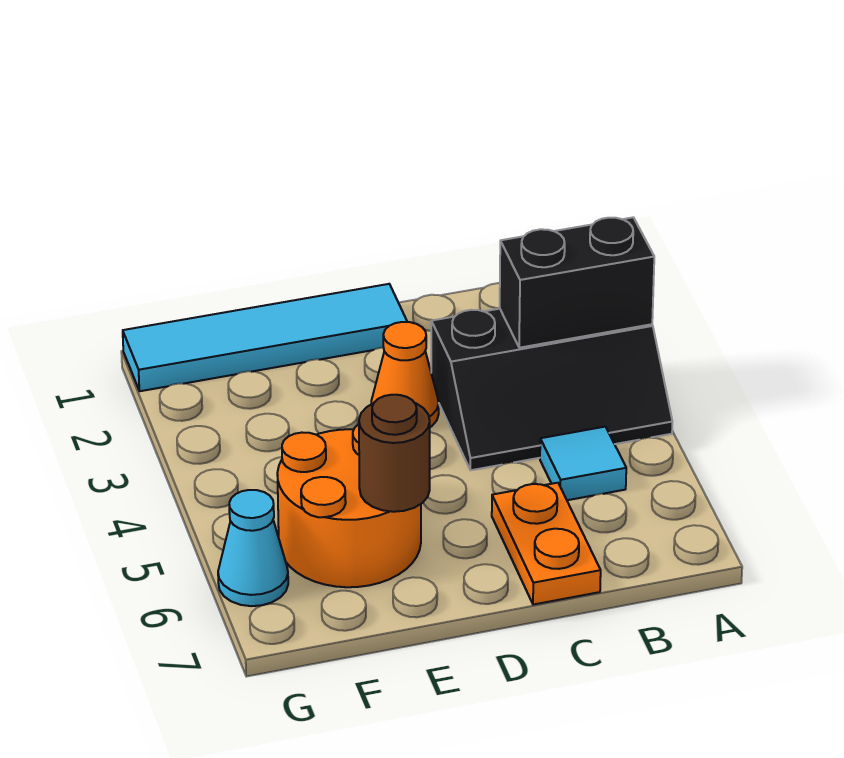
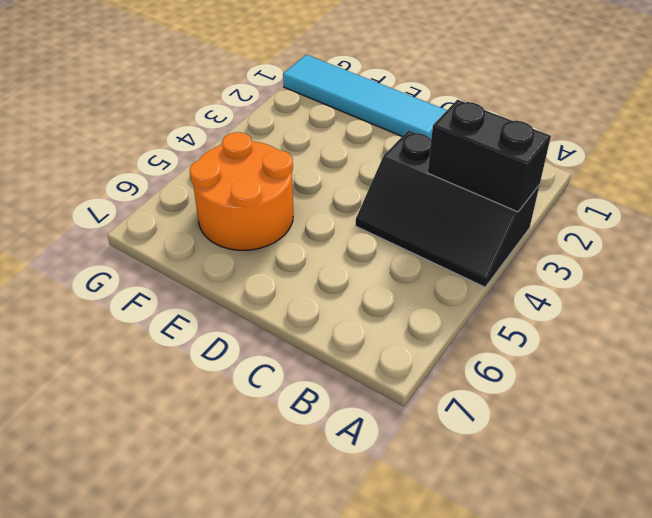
none -> cyan 1x1 tile [540,427,626,500]
none -> orange 1x2 plate [492,483,601,605]

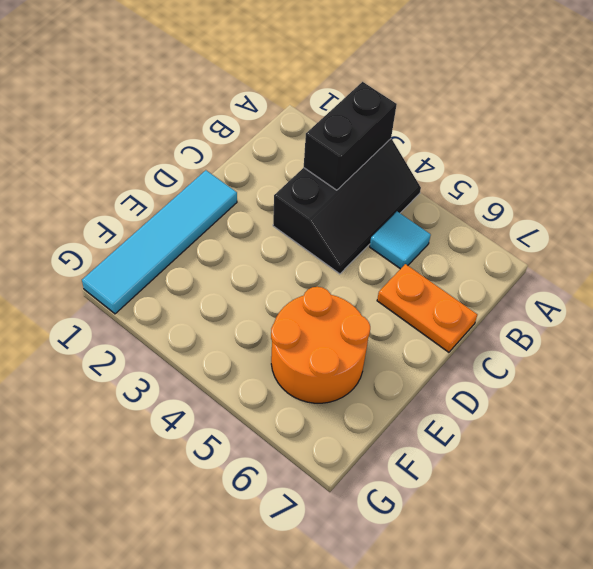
none -> orange 1x1 cone [371,322,439,427]
none -> cyan 1x1 cone [218,490,288,606]

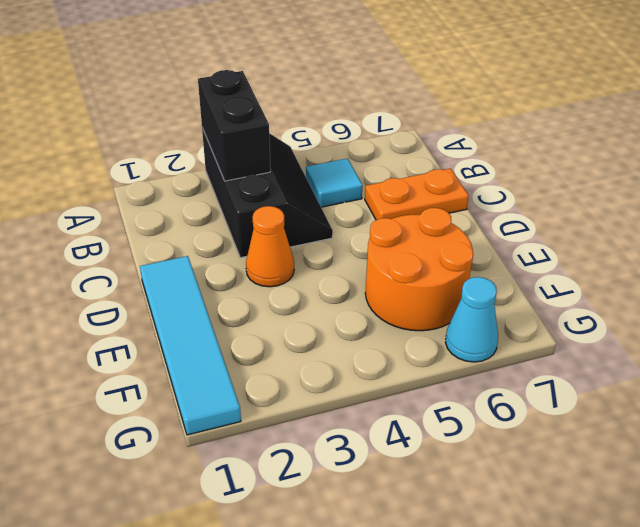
none -> brown 1x1 round brick [359,395,430,512]

